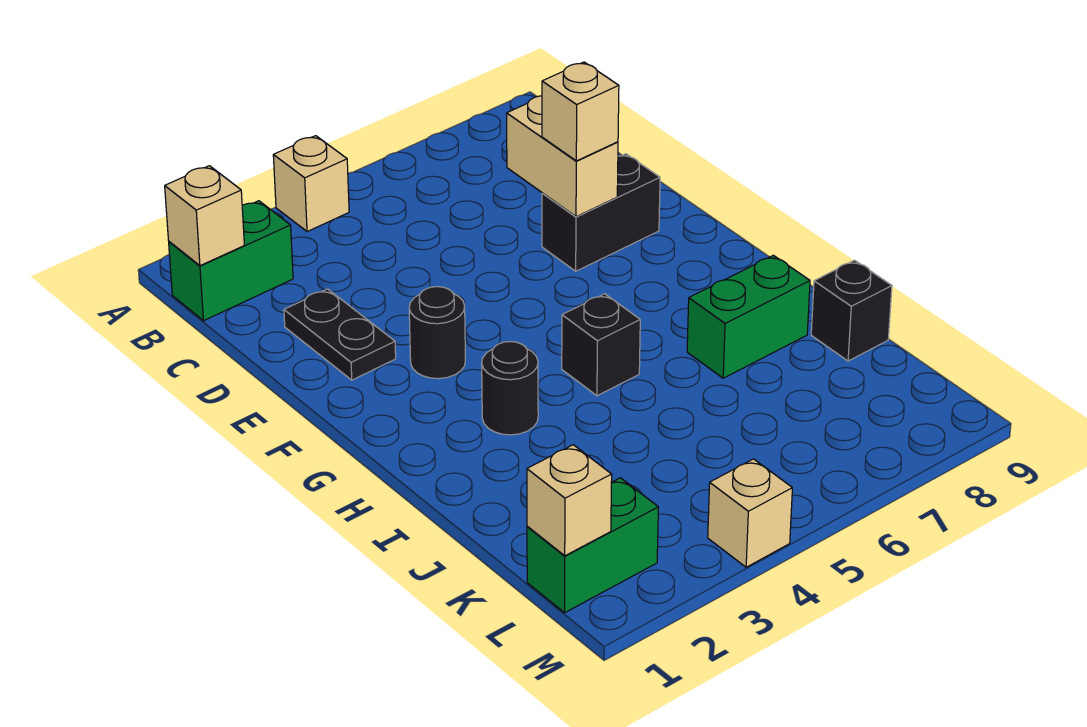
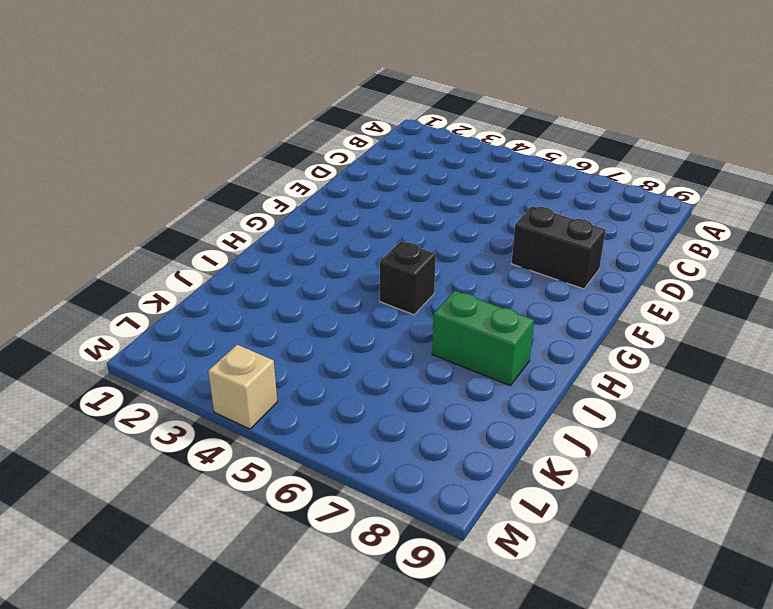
none -> tan 1x1 brick [273,136,349,232]
none -> green 1x2 brick [169,201,293,321]
none -> black 1x2 plate [284,289,396,380]

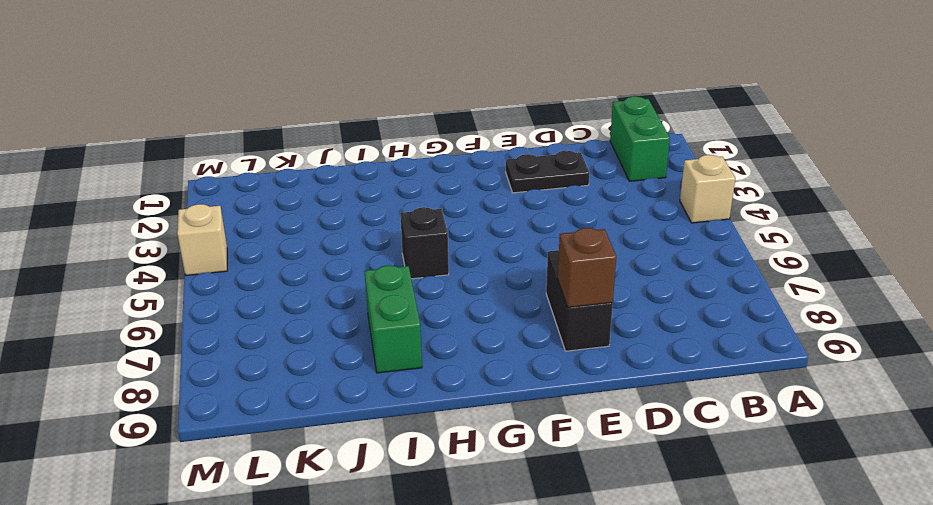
brown 1x1 brick [558,228,616,307] -> none
none -> black 1x1 round brick [409,287,465,379]
none -> black 1x1 round brick [482,342,538,435]
none -> black 1x1 brick [811,260,892,361]

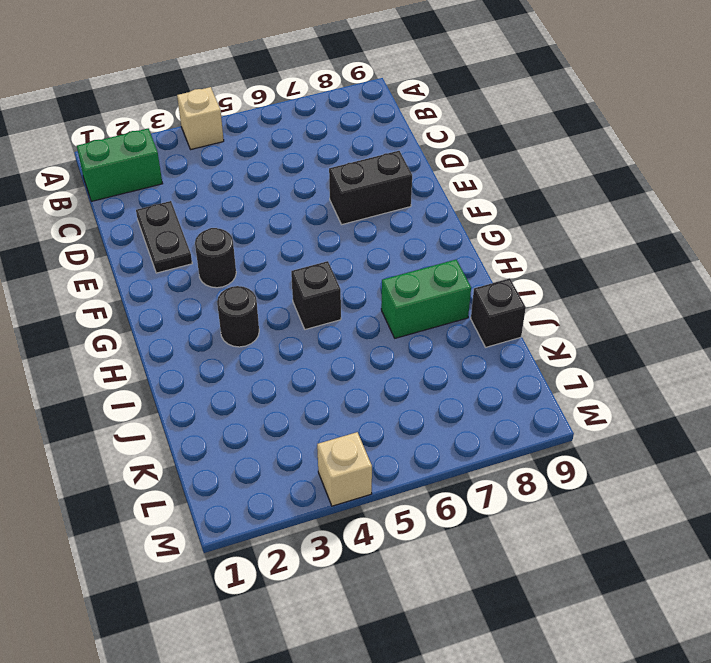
none -> green 1x2 brick [527,478,658,613]
none -> tan 1x1 brick [165,166,244,266]
none -> tan 1x2 brick [507,96,618,217]

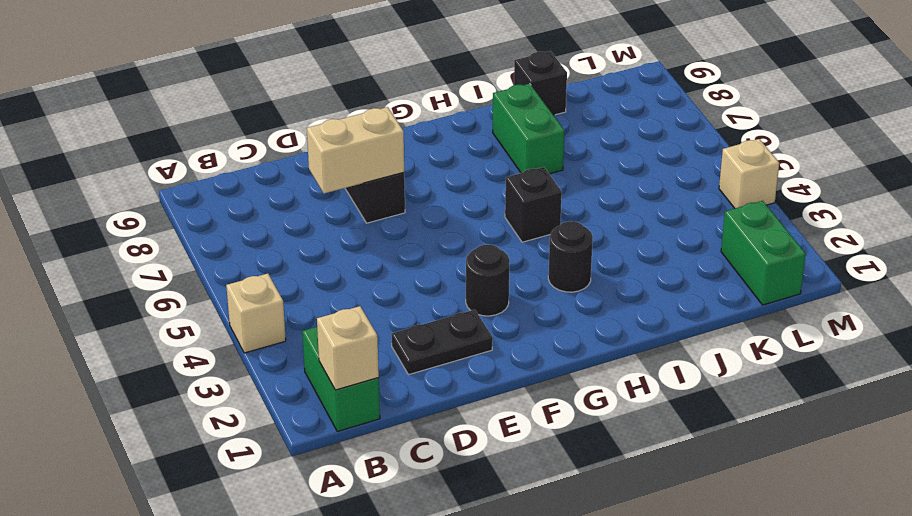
none -> tan 1x1 brick [527,445,612,556]
none -> tan 1x1 brick [542,62,619,161]

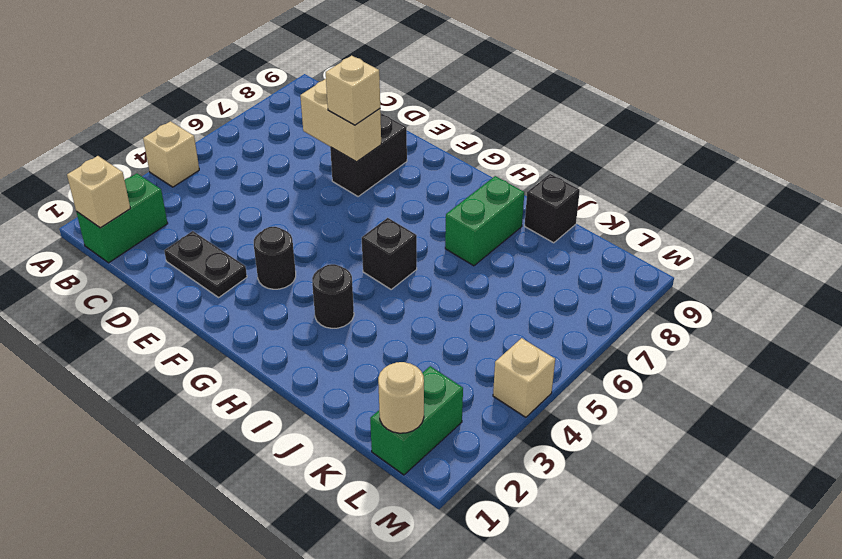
tan 1x1 round brick [378,362,424,433] -> tan 1x1 brick [527,445,612,556]

